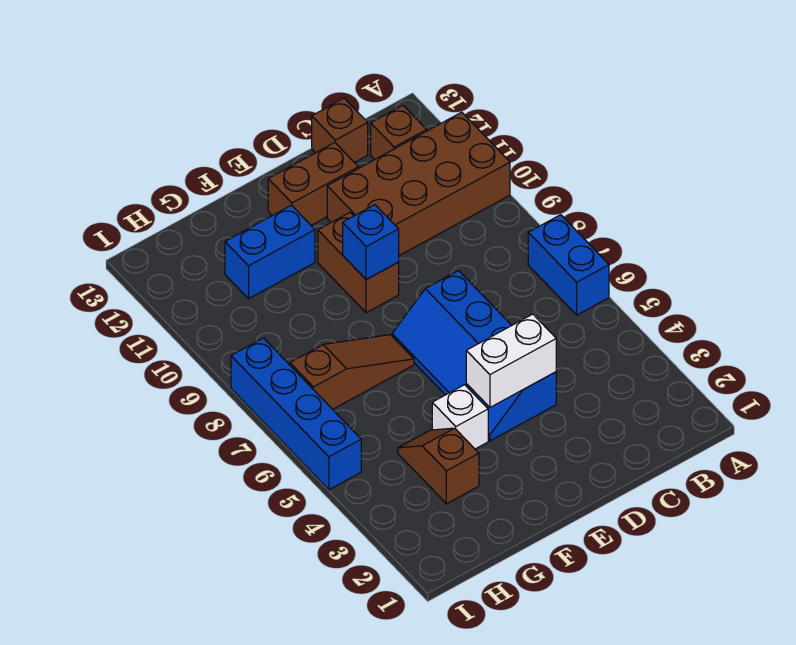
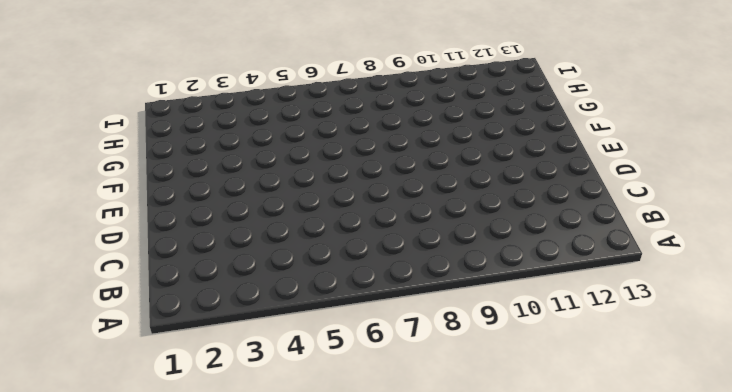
none -> blue 1x2 brick [528,215,609,315]
none -> brown 2x4 brick [327,112,510,256]
none -> brown 1x1 brick [371,105,427,160]

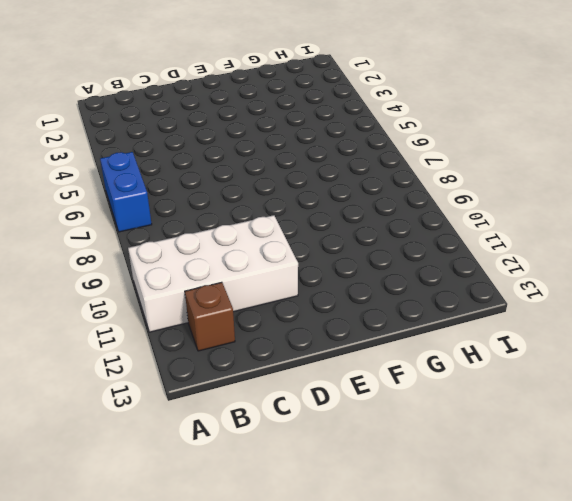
white 2x4 brick [128,215,298,332] -> brown 2x4 brick [327,112,510,256]
none -> brown 1x1 brick [312,98,368,163]
none -> blue 2x4 slope [392,271,556,441]
none -> brown 1x2 brick [268,143,358,225]

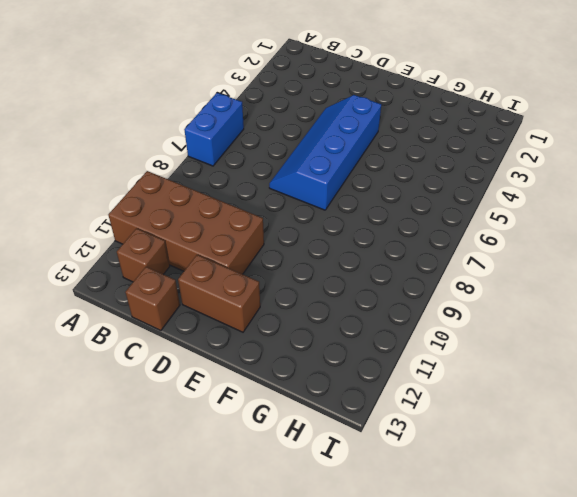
blue 2x4 slope [269,95,381,210] -> blue 2x4 slope turned to [392,271,556,441]
none -> brown 1x2 brick [318,212,399,313]
none -> white 1x1 brick [432,385,488,449]
none -> brown 1x3 slope [290,335,414,409]

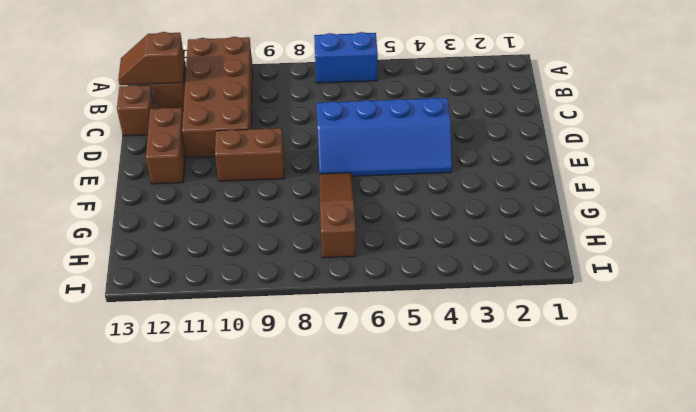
brown 1x2 slope [118,32,185,85] -> brown 1x2 slope moved to [398,428,479,504]
none -> white 1x1 brick [432,385,488,449]
none -> blue 1x2 brick [225,205,315,299]
none -> blue 1x4 brick [231,338,361,490]

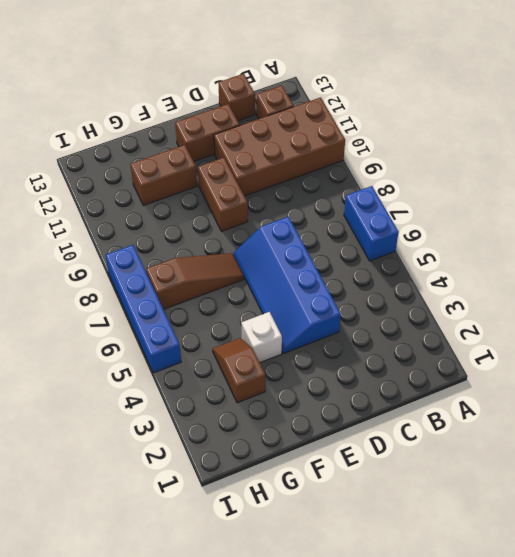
brown 1x2 brick [131,145,197,205] -> blue 1x2 brick [225,205,315,299]
none -> white 1x2 brick [466,314,556,407]
none -> blue 1x1 brick [343,205,399,280]

